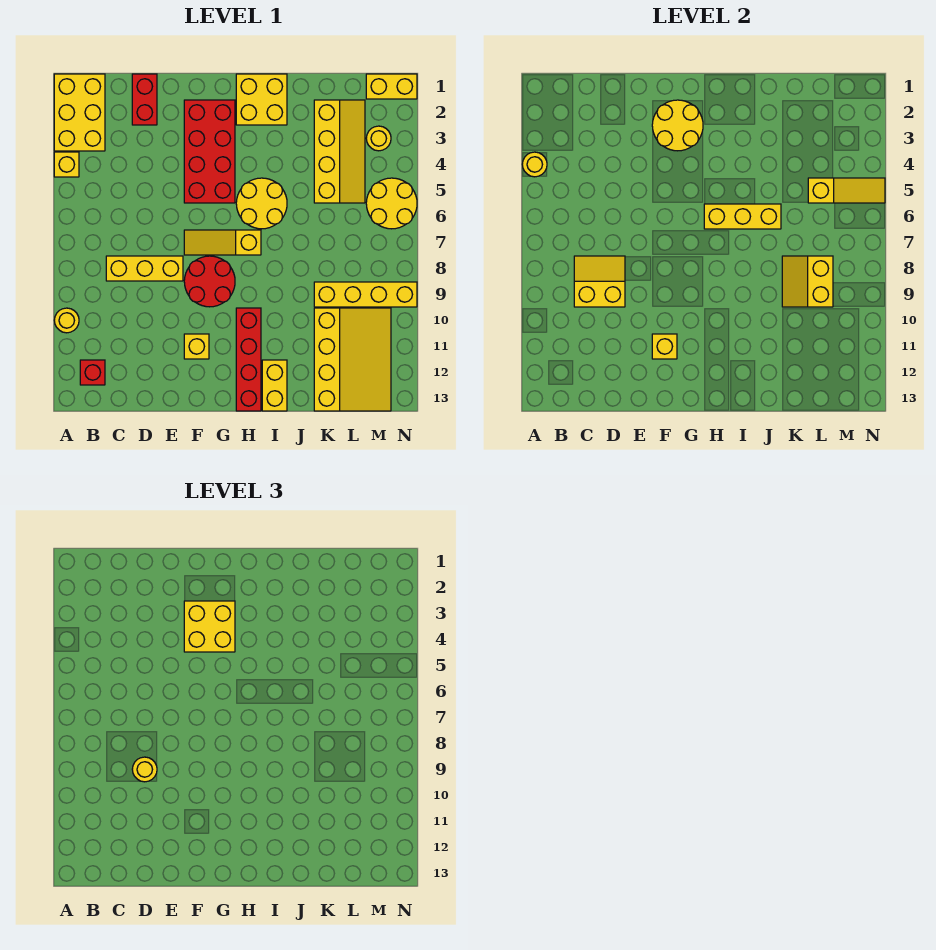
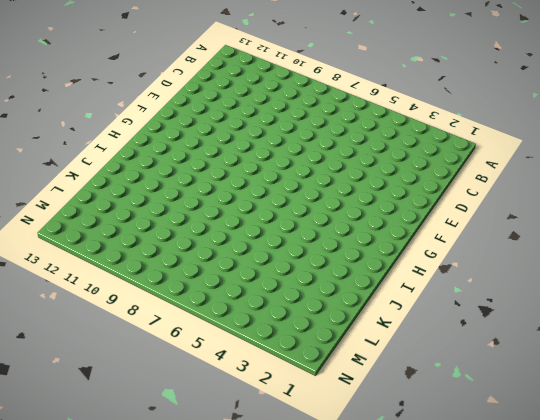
none -> yellow 2x3 brick [54,74,105,151]
none -> yellow 1x1 brick [54,152,79,177]
none -> yellow 1x1 round brick [54,308,79,333]

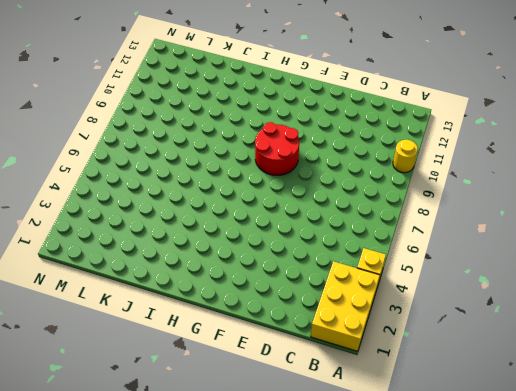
none -> red 1x1 brick [80,360,105,385]
none -> yellow 1x3 brick [106,256,183,281]
none -> red 1x2 brick [132,74,157,125]

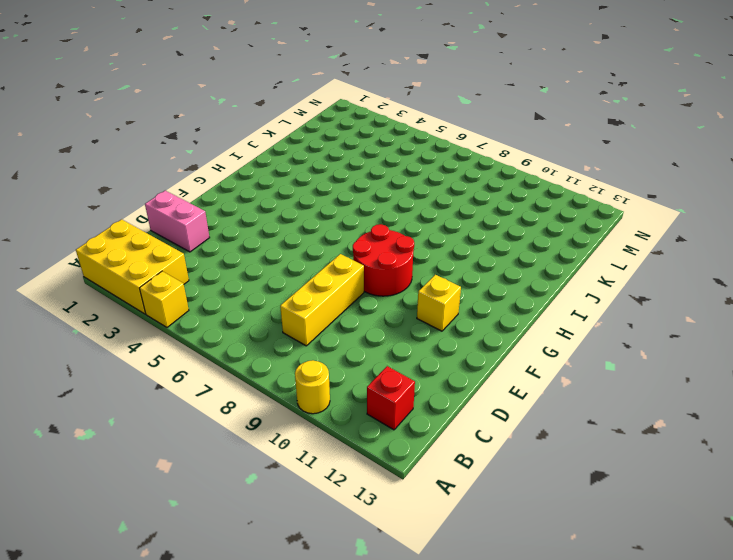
pink 1x2 brick [145,191,210,252] -> red 1x2 brick [132,74,157,125]
none -> red 2x4 brick [184,100,235,203]
none -> yellow 1x3 slope [184,230,261,255]
none -> yellow 2x2 brick [236,74,287,125]

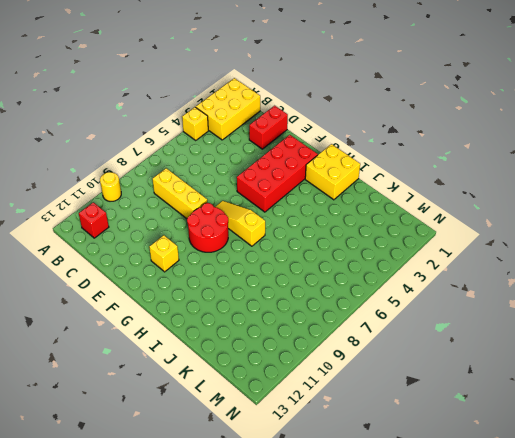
none -> yellow 2x2 round brick [236,178,287,229]
none -> red 1x4 brick [236,308,261,411]
none -> yellow 1x2 brick [262,360,287,411]

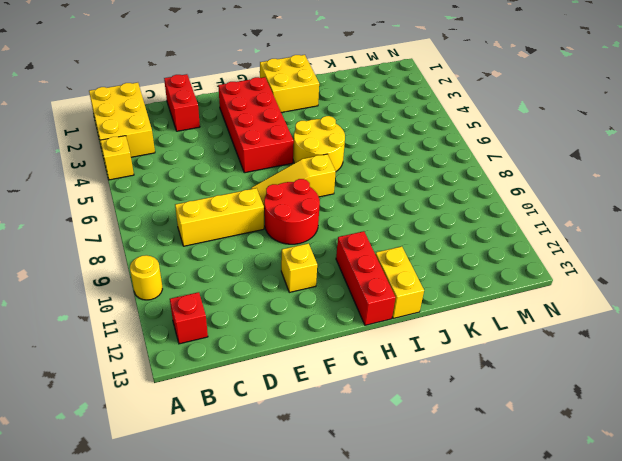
red 1x3 brick [336,231,396,325] -> red 1x4 brick [236,308,261,411]
none -> yellow 2x4 slope [314,100,365,203]
none -> yellow 1x4 brick [314,282,417,307]
none -> yellow 3x4 slope [314,308,391,411]

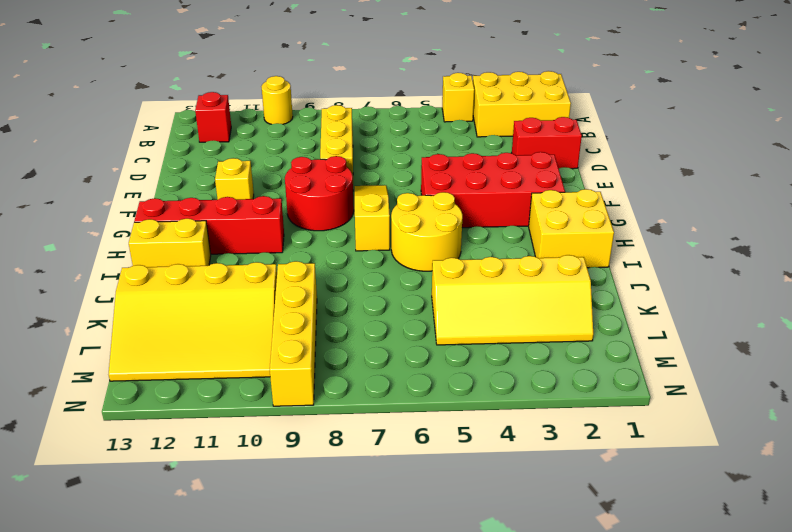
none -> yellow 1x2 brick [366,74,417,99]
none -> yellow 1x1 round brick [366,126,391,151]
none -> yellow 2x2 round brick [366,178,417,229]

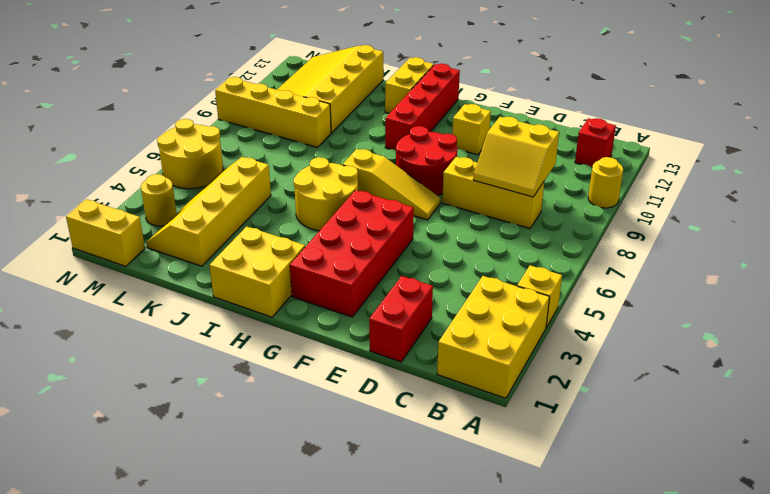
none -> yellow 1x1 round brick [522,152,547,177]
none -> yellow 2x2 round brick [652,100,703,151]
none -> yellow 1x1 brick [652,334,677,359]

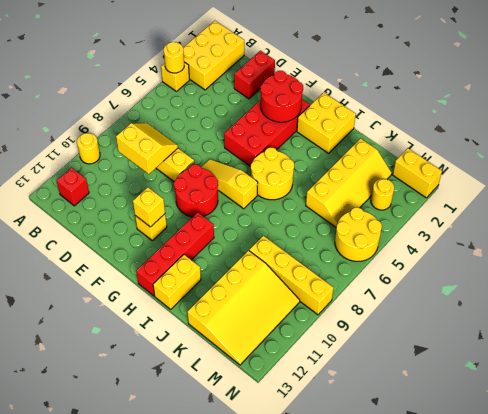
red 2x2 round brick [260,71,303,122] -> yellow 2x2 round brick [652,100,703,151]
none -> yellow 1x3 brick [704,204,781,229]
none -> yellow 2x2 slope [782,256,833,307]
none -> yellow 1x3 slope [808,178,885,203]

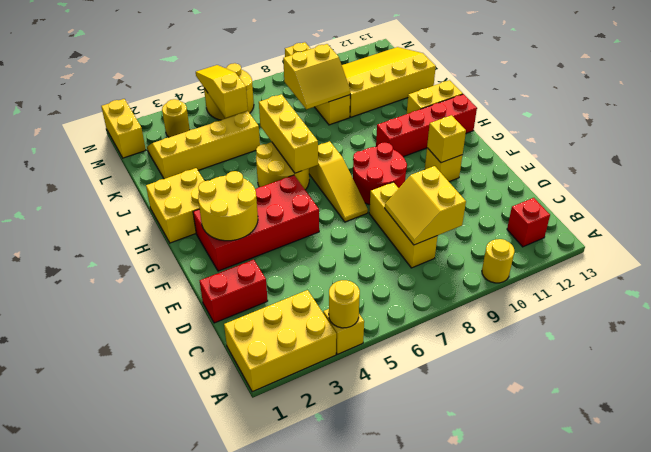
none -> yellow 1x1 round brick [132,757,157,782]
none -> yellow 2x2 brick [184,601,235,652]

